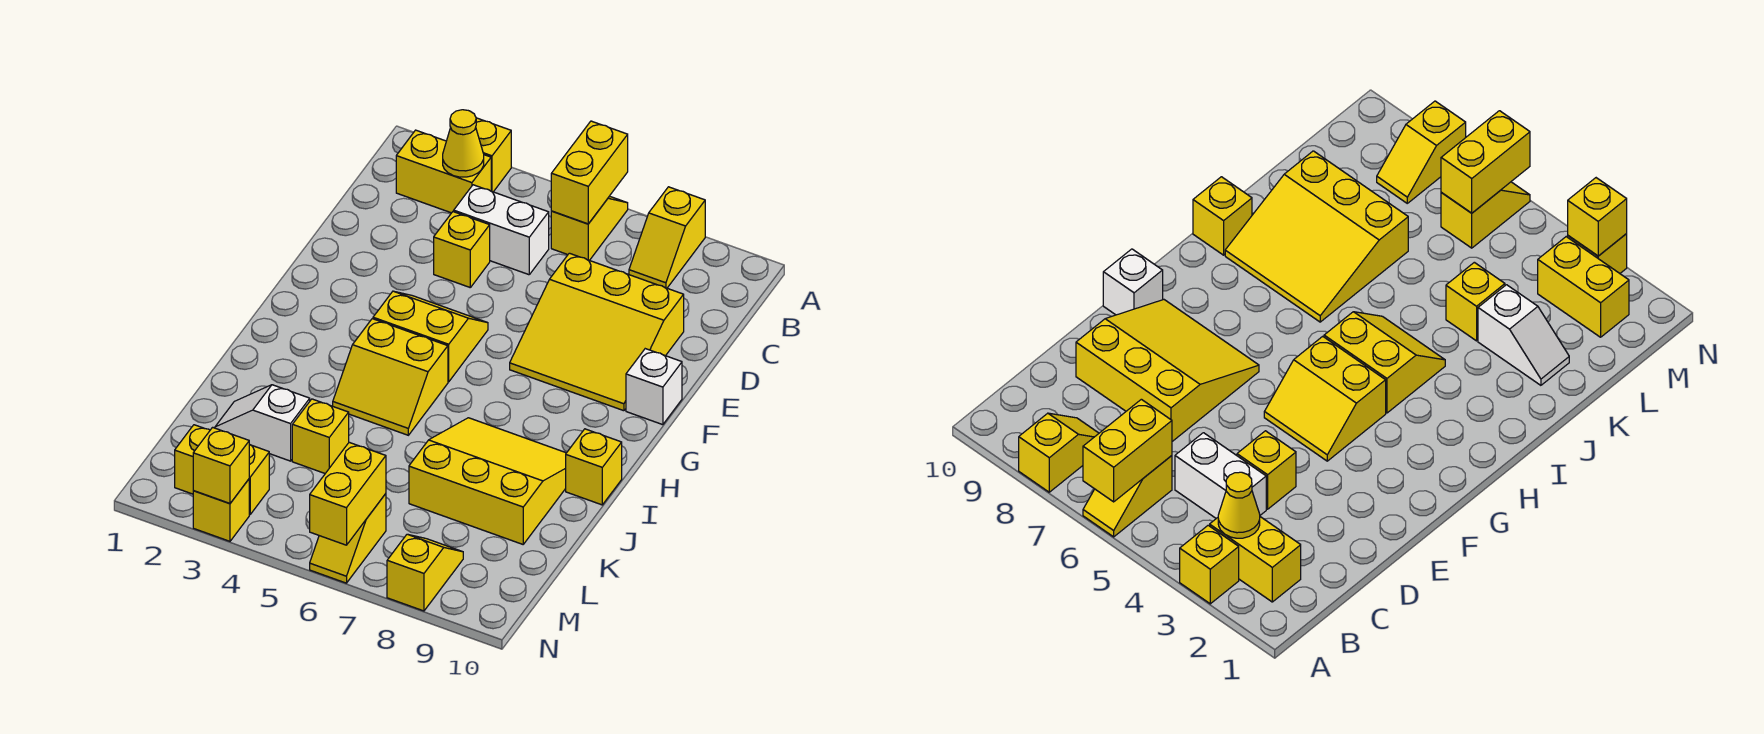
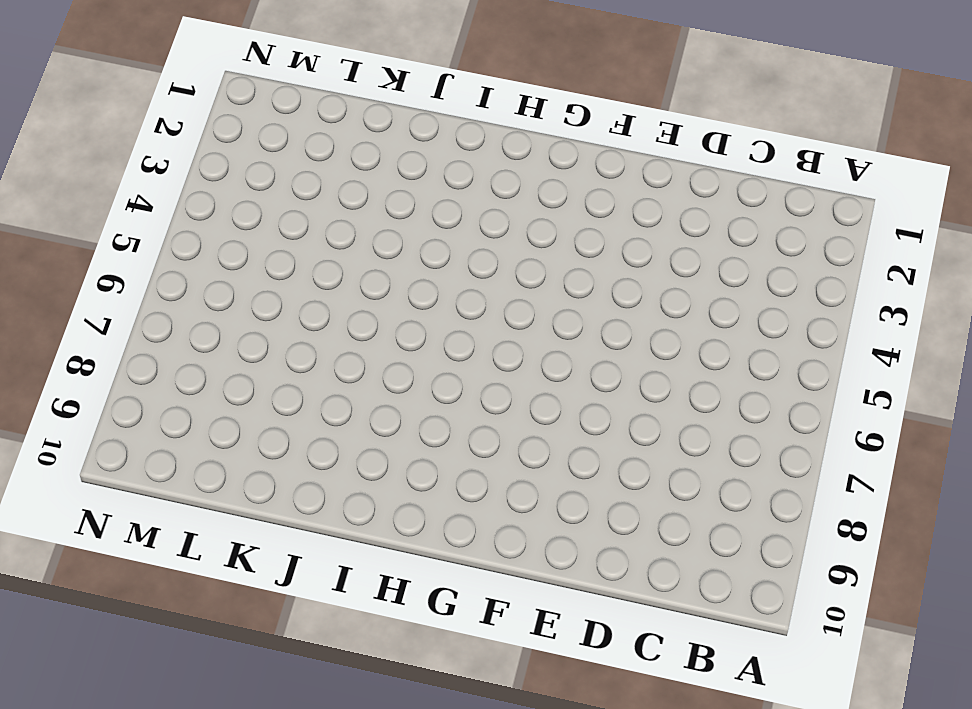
none -> yellow 1x1 brick [476,118,511,192]
none -> yellow 1x2 slope [551,196,628,260]
none -> yellow 1x2 slope [629,187,705,288]

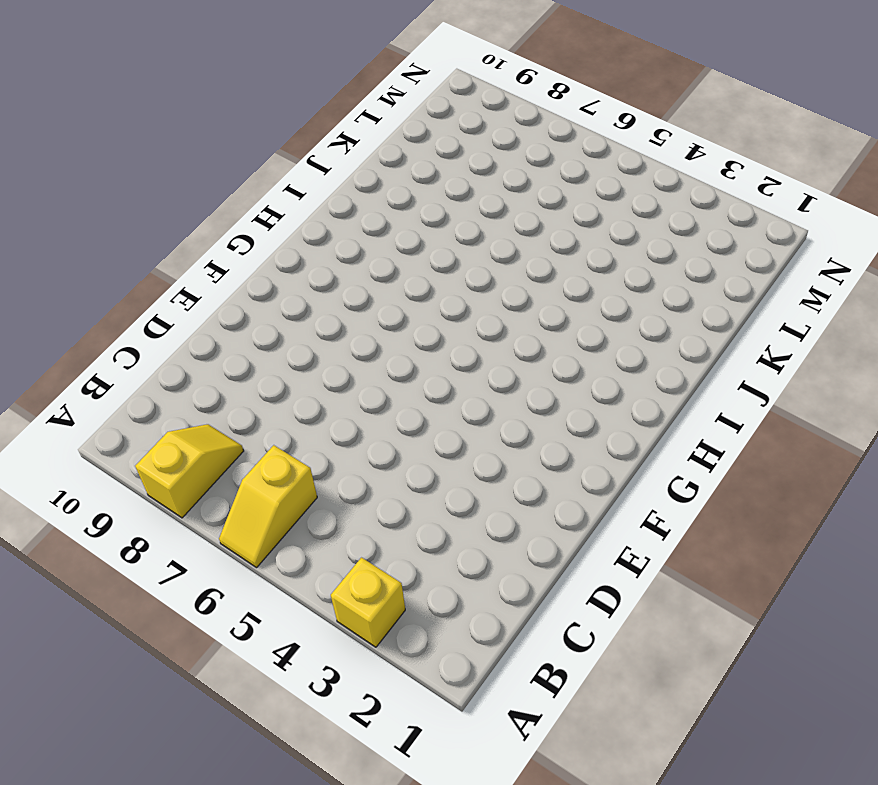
none -> yellow 1x2 brick [396,130,491,213]
none -> white 1x2 brick [454,185,549,275]
none -> yellow 1x1 brick [434,212,490,287]

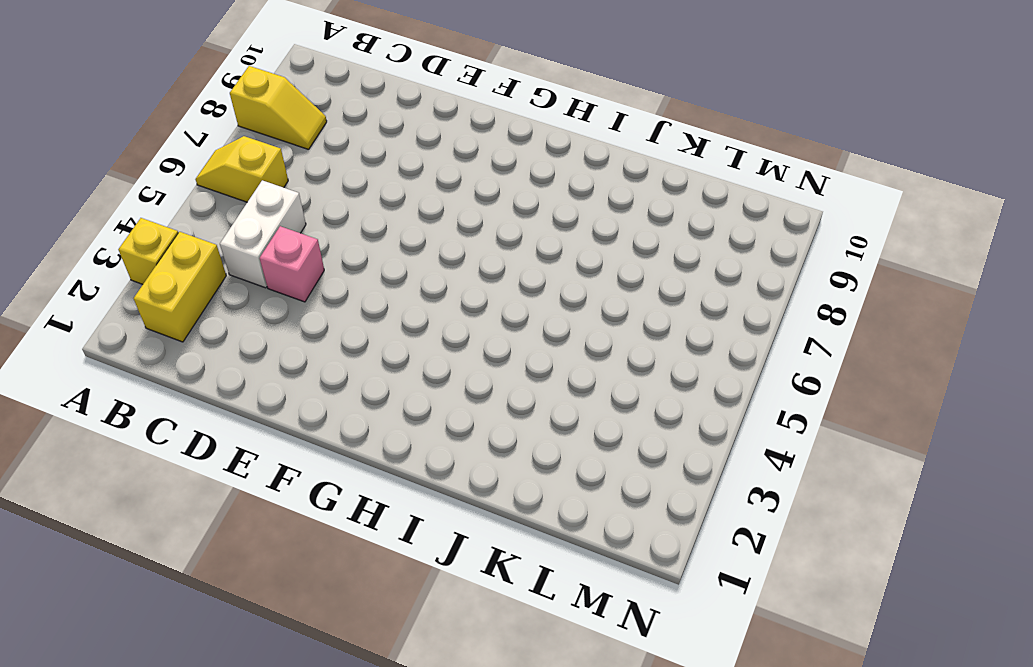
pink 1x1 brick [260,226,324,302] -> yellow 1x1 brick [434,212,490,287]
none -> yellow 3x3 slope [510,253,684,411]
none -> yellow 2x2 slope [373,291,488,382]
none -> white 1x1 brick [626,349,682,425]

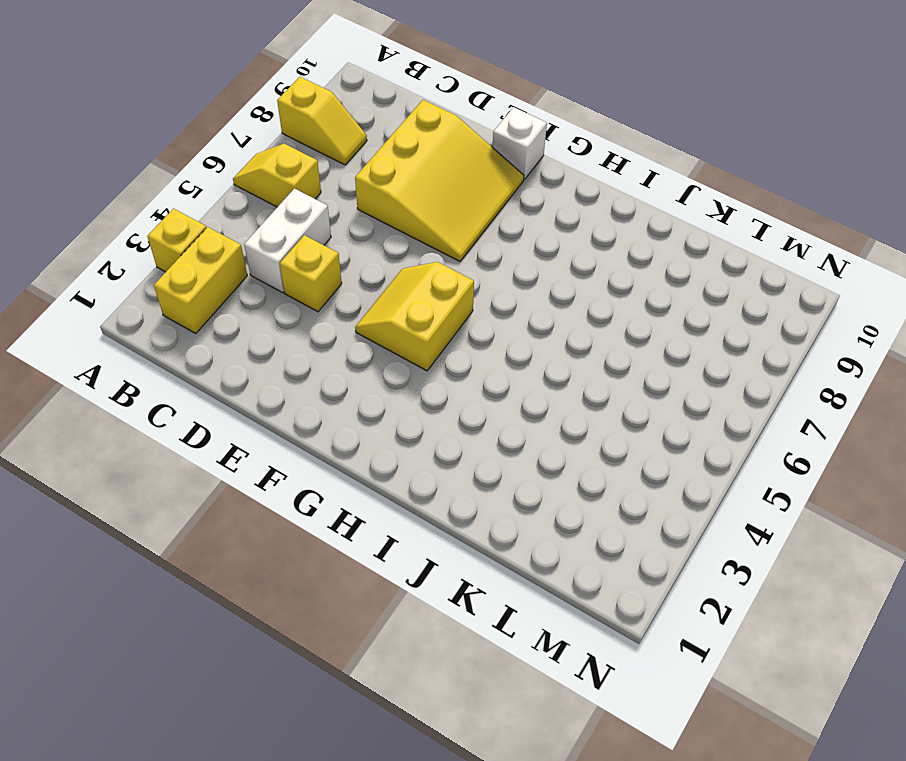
none -> yellow 2x2 slope [333,319,448,435]
none -> yellow 3x3 slope [409,418,566,544]
none -> yellow 1x1 brick [566,429,622,505]

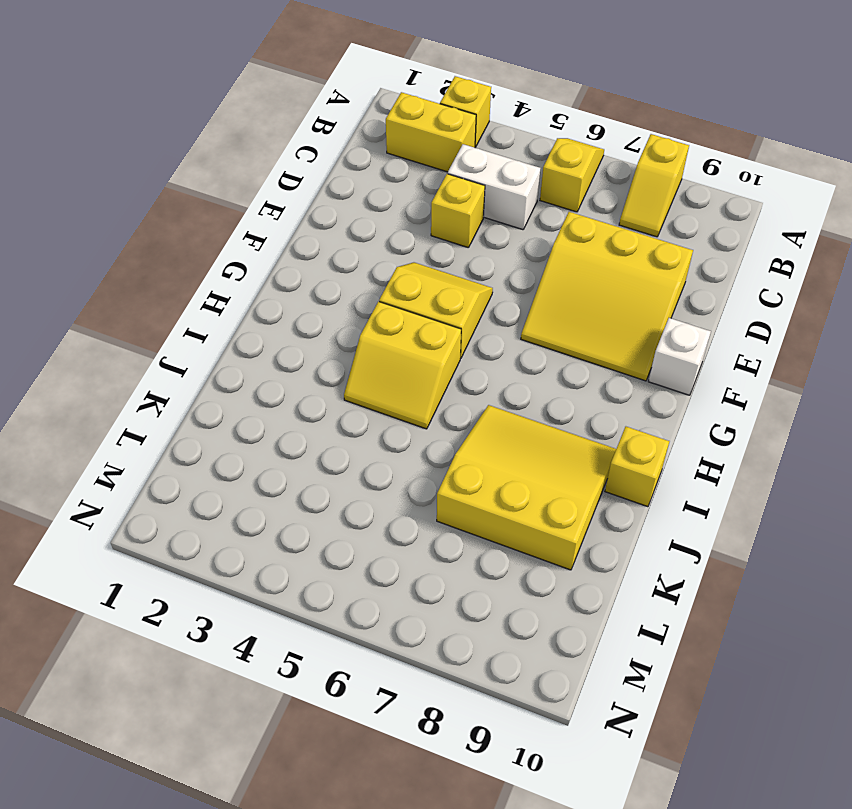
none -> white 1x2 slope [215,385,310,461]
none -> yellow 1x1 brick [292,399,349,473]
none -> yellow 1x2 brick [175,425,269,515]

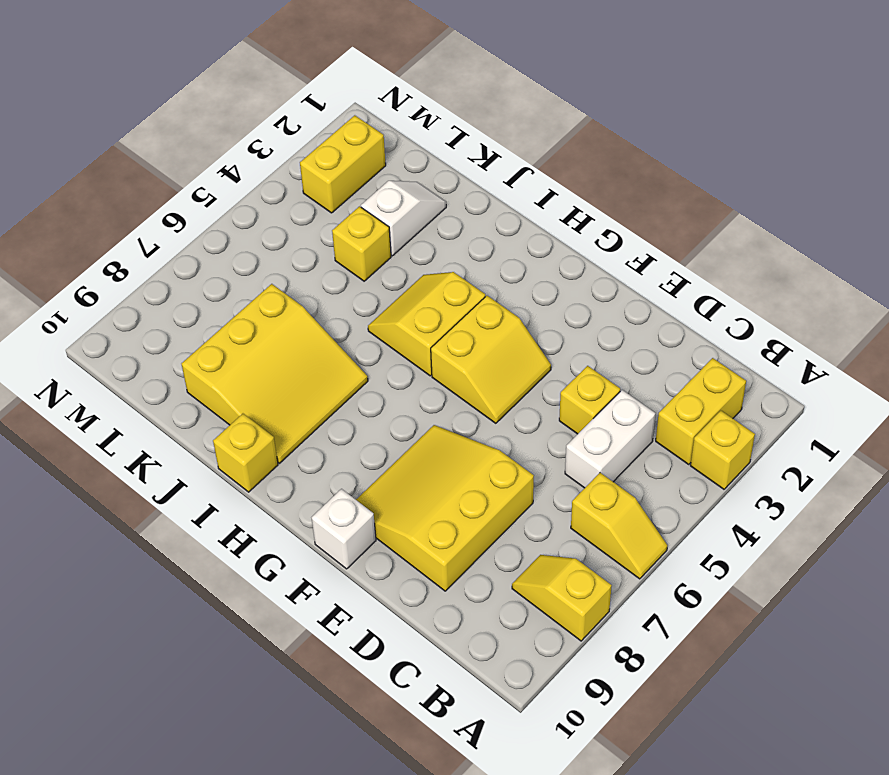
none -> yellow 1x2 slope [310,494,386,583]
none -> yellow 1x2 slope [387,534,463,611]
none -> yellow 1x1 brick [193,479,249,541]

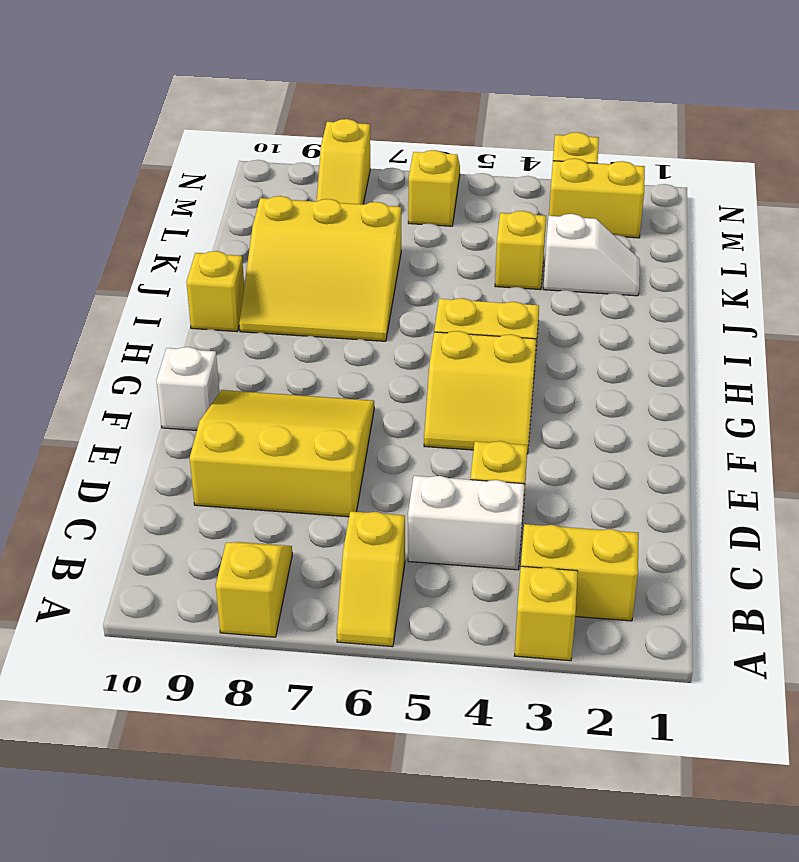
none -> yellow 1x2 brick [551,121,628,224]
none -> yellow 1x1 cone [443,110,484,177]
none -> yellow 1x2 brick [310,442,386,545]

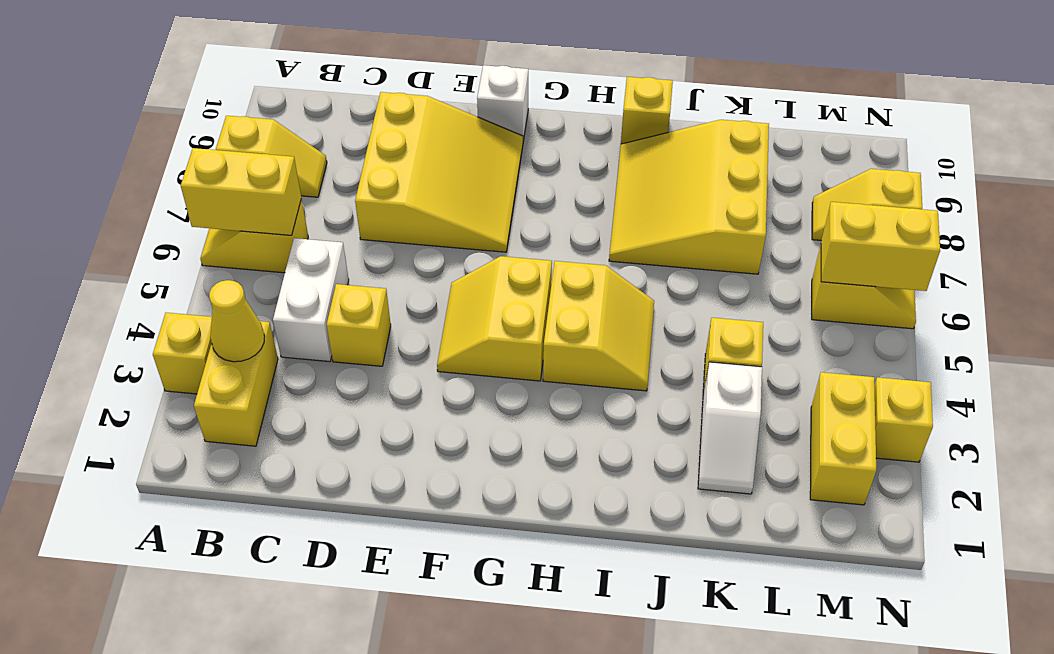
none -> yellow 1x1 brick [193,427,249,504]

